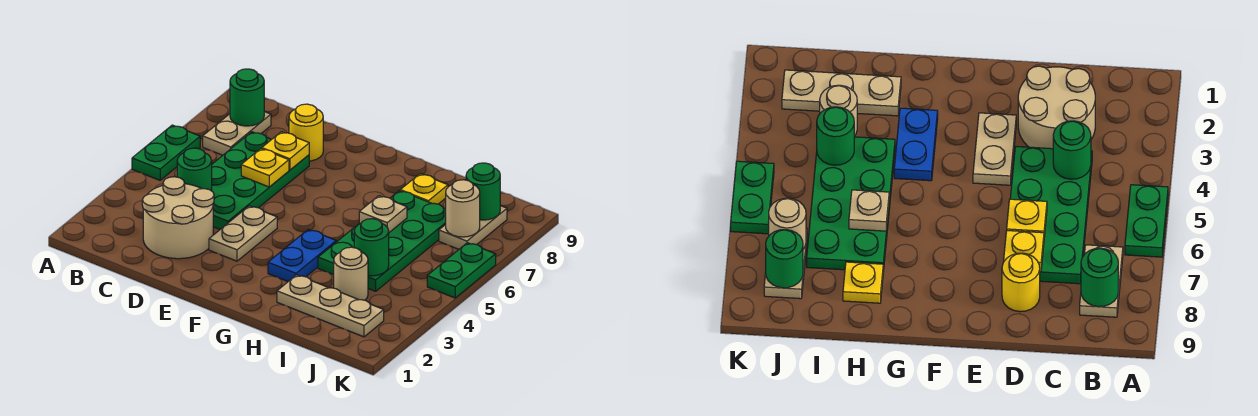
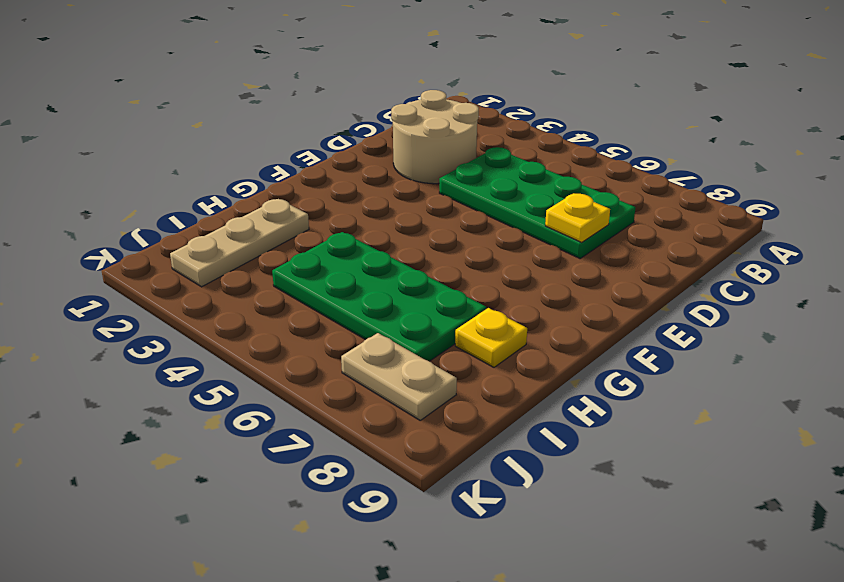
none -> green 1x2 plate [132,125,200,180]
none -> tan 1x2 plate [203,112,271,155]
none -> yellow 1x1 round brick [289,104,323,161]

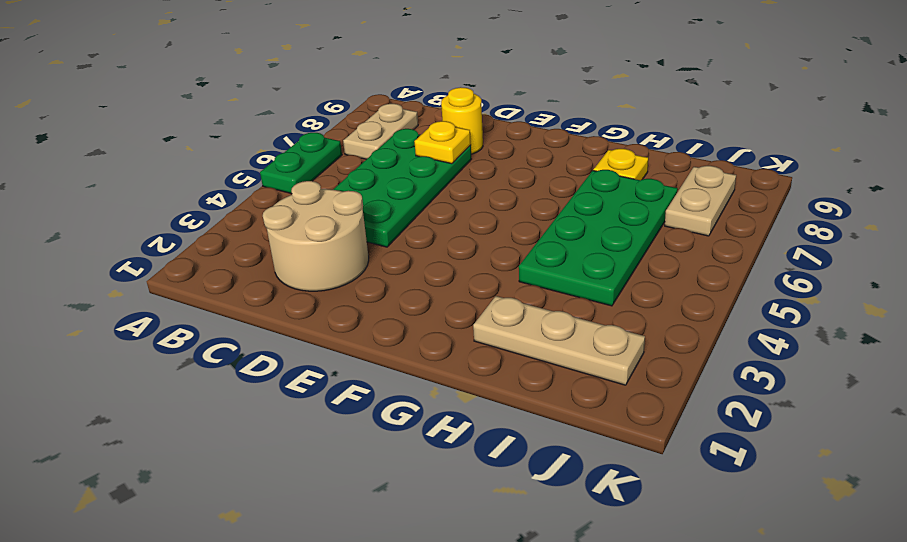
none -> tan 1x2 plate [209,206,277,261]
none -> blue 1x2 plate [268,229,336,281]
none -> tan 1x1 round brick [334,247,368,300]

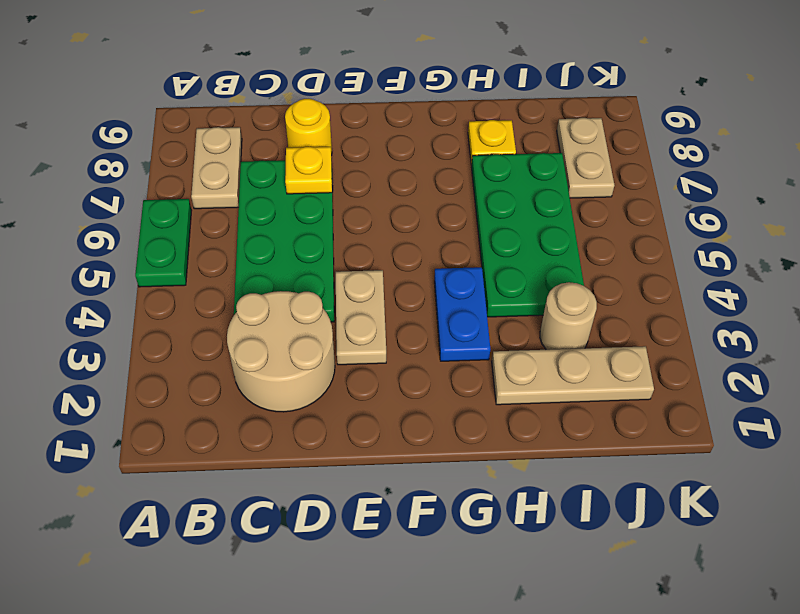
none -> green 1x2 plate [427,243,496,298]
none -> green 1x1 round brick [230,69,264,126]
none -> green 1x1 round brick [177,148,212,191]

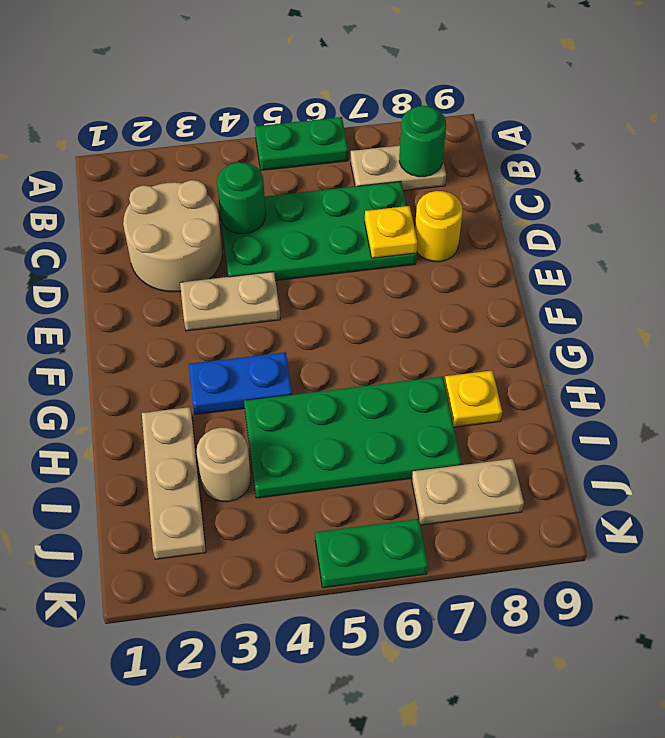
none -> yellow 1x1 plate [241,149,289,187]
none -> tan 1x1 plate [359,196,407,232]
none -> green 1x1 round brick [354,219,389,276]

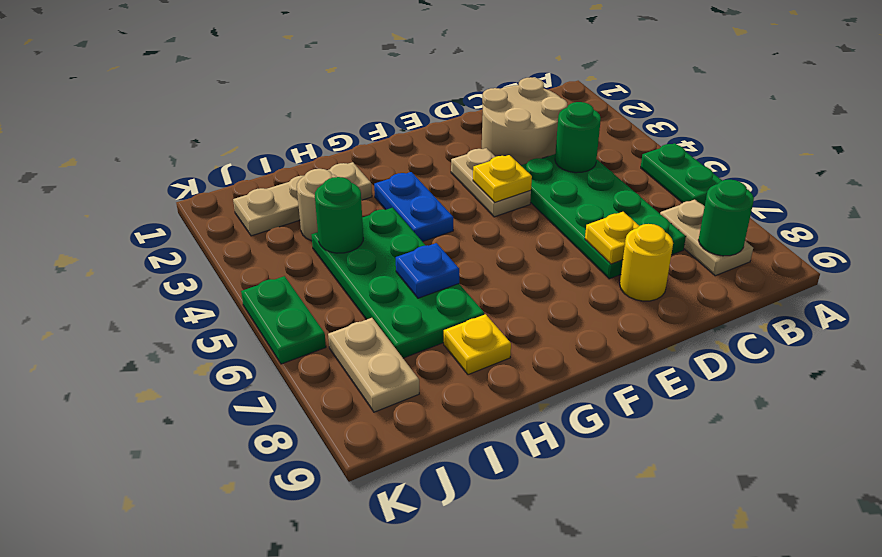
yellow 1x1 plate [473,155,532,202] -> yellow 1x1 plate moved to [241,149,289,187]
blue 1x1 plate [396,243,459,298] -> tan 1x1 plate [359,196,407,232]
none -> tan 1x1 round brick [446,180,480,237]
none -> green 1x1 round brick [466,163,500,220]

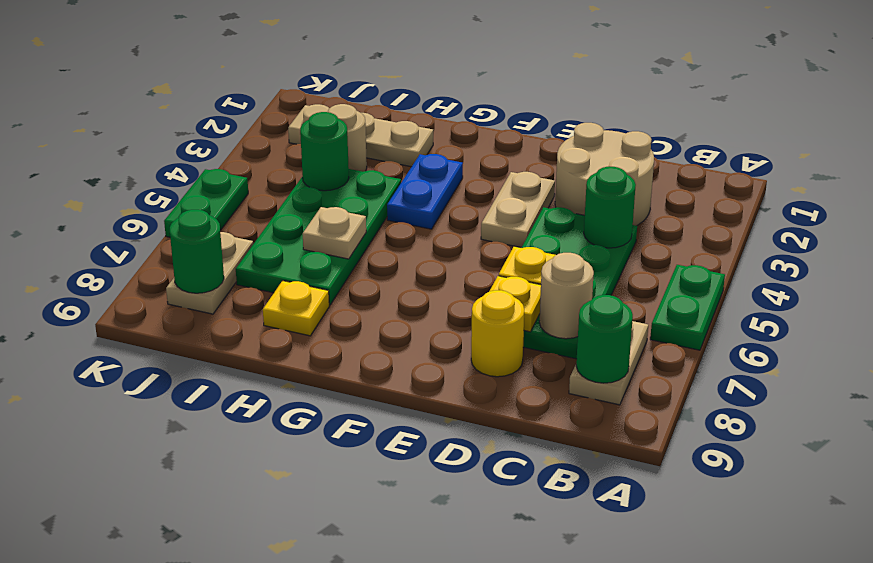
tan 1x1 round brick [539,253,594,339] -> tan 1x1 round brick moved to [446,180,480,237]

